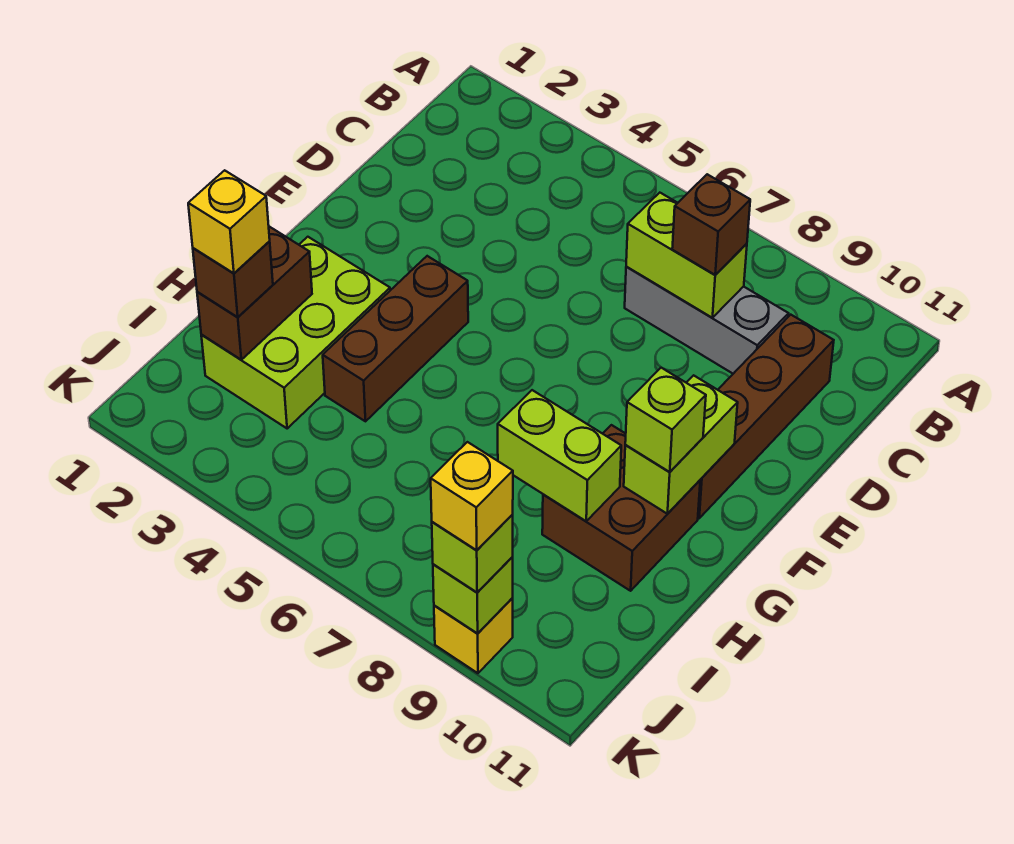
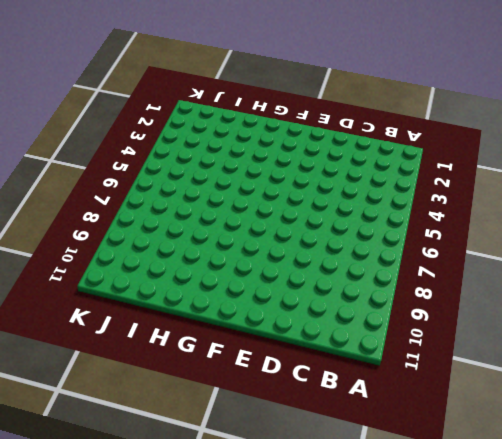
none -> grey 1x3 brick [625,267,789,374]
none -> brown 1x4 brick [698,315,834,518]
none -> brown 1x3 brick [323,256,468,421]

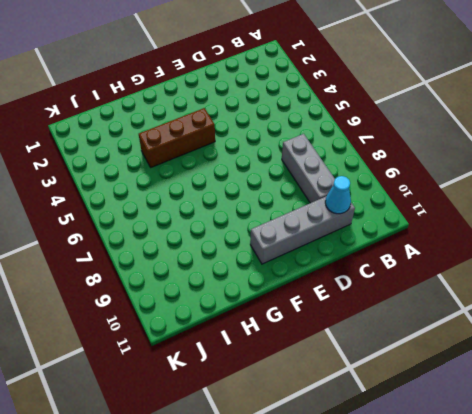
grey 1x4 brick [250,196,355,264] -> brown 1x4 brick [698,315,834,518]
cyan 1x1 cone [325,176,351,214] -> none
none -> lime 2x3 brick [201,237,390,429]
none -> brown 2x2 brick [542,425,700,591]
none -> yellow 1x1 brick [434,598,513,673]

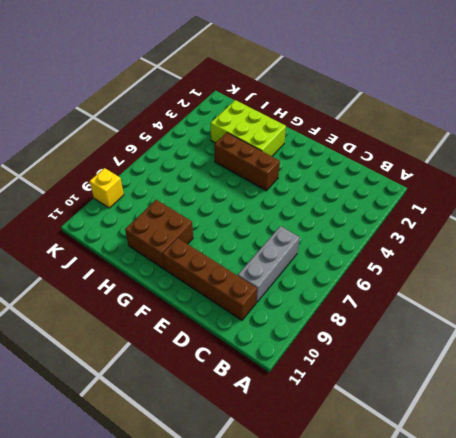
none -> lime 1x2 brick [626,193,747,318]
none -> lime 1x2 brick [624,375,738,514]
none -> brown 1x2 brick [197,227,312,360]

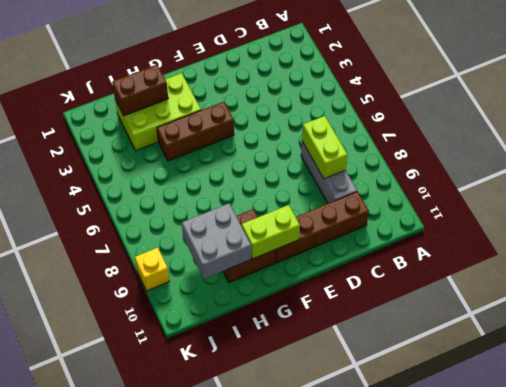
grey 2x2 brick [182,203,251,279] -> lime 1x2 brick [498,390,621,521]
none -> lime 1x1 brick [433,557,513,633]
none -> brown 1x1 brick [672,174,750,275]
none -> lime 1x1 brick [625,368,706,472]

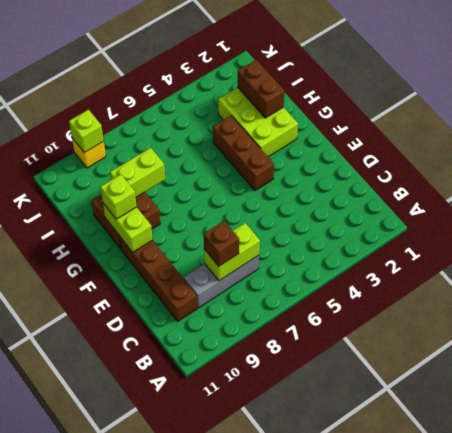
none -> brown 1x1 brick [193,241,273,317]
none -> lime 1x1 brick [432,515,513,592]
none -> yellow 1x1 brick [188,170,270,273]

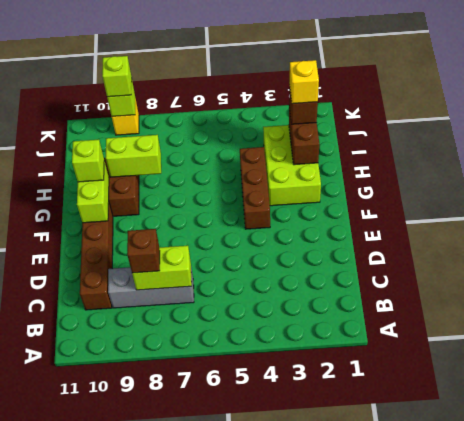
none -> yellow 1x1 brick [431,442,513,550]

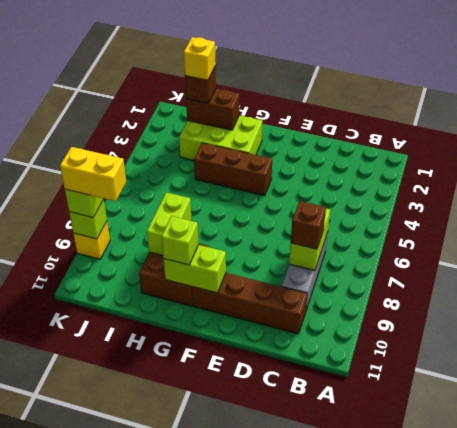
yellow 1x2 brick [60,147,126,201] -> yellow 1x1 brick [431,442,513,550]

